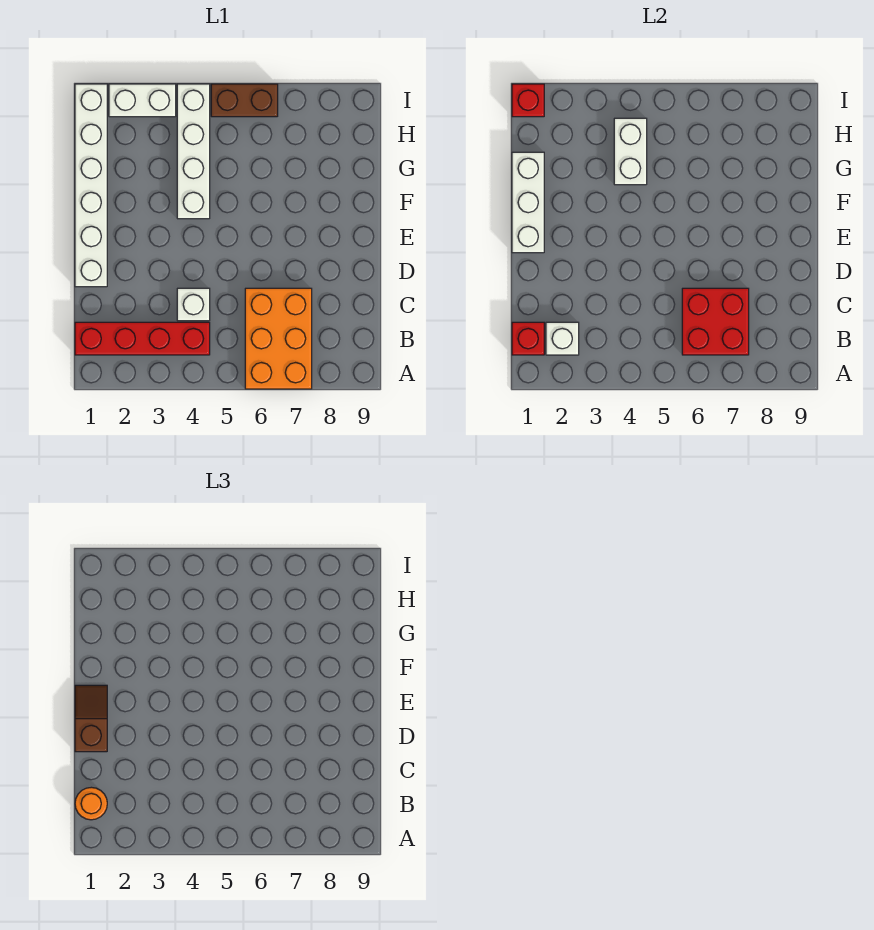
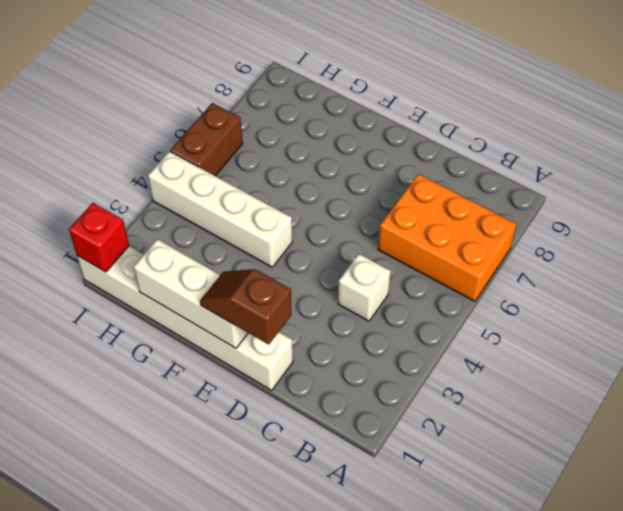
none -> red 1x4 brick [75,322,210,355]
none -> white 1x2 brick [109,84,176,117]
none -> red 1x1 brick [512,322,544,355]

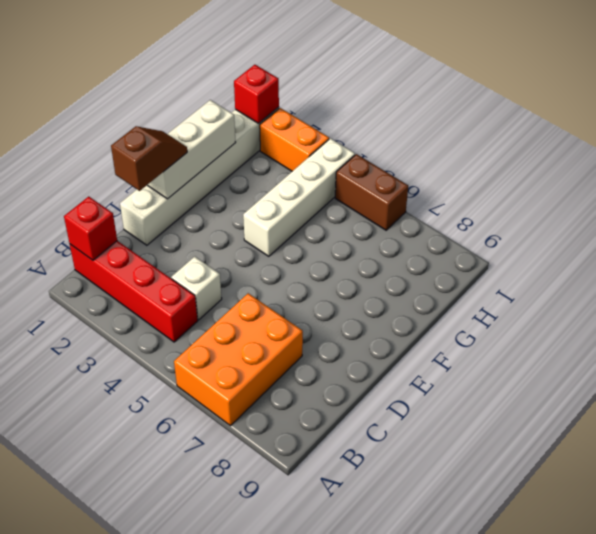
orange 1x2 brick [260,108,329,171] -> white 1x2 brick [109,84,176,117]
none -> white 1x1 brick [546,322,579,355]
none -> red 2x2 brick [682,288,749,355]
none -> white 1x2 brick [614,118,647,185]

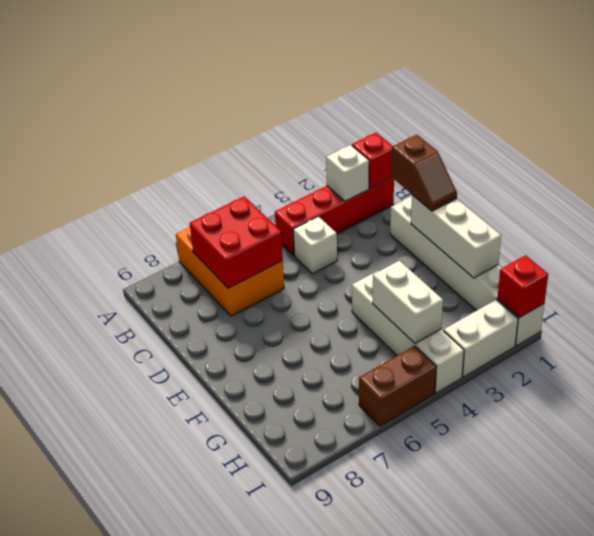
none -> orange 1x1 round brick [75,787,107,820]

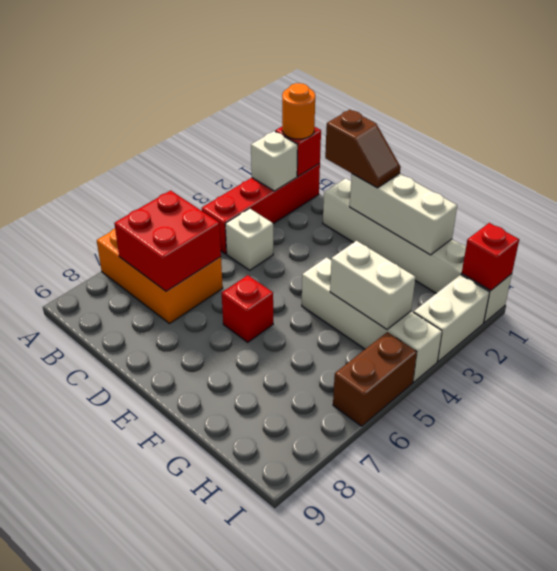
red 1x1 brick [222,275,273,342] -> none

